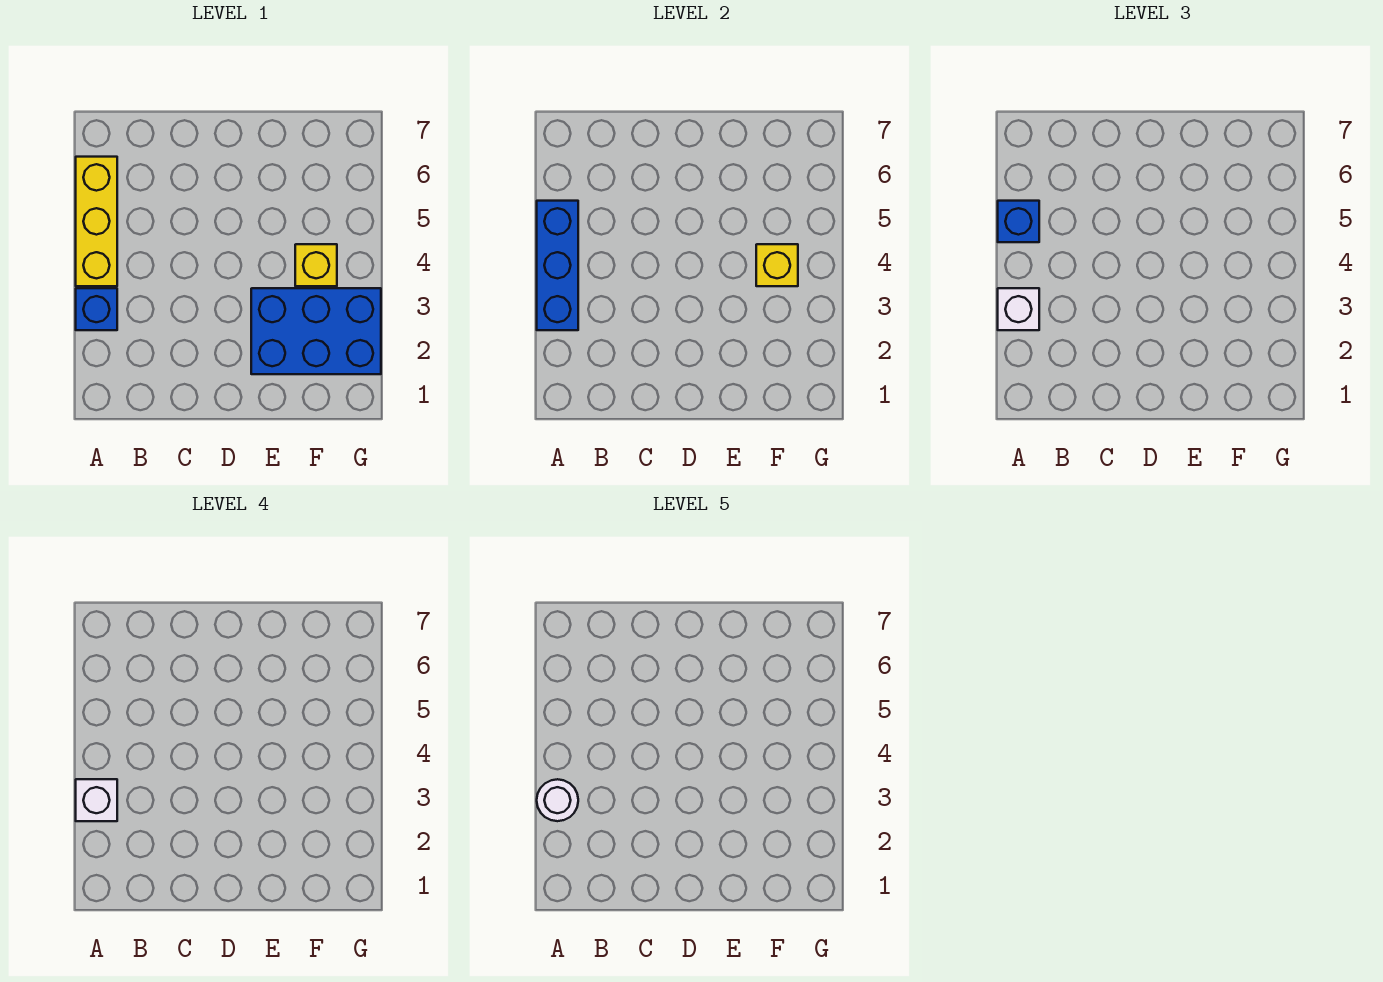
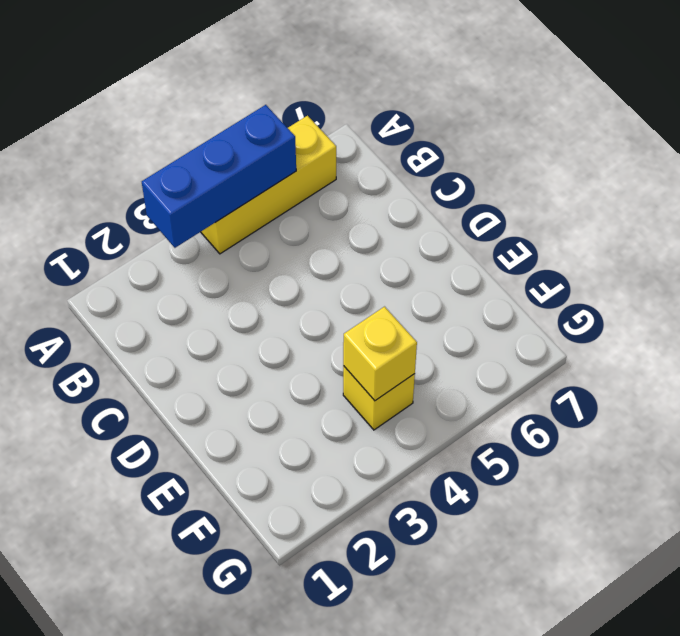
none -> blue 1x1 brick [76,288,117,330]
none -> blue 2x3 brick [251,288,381,374]

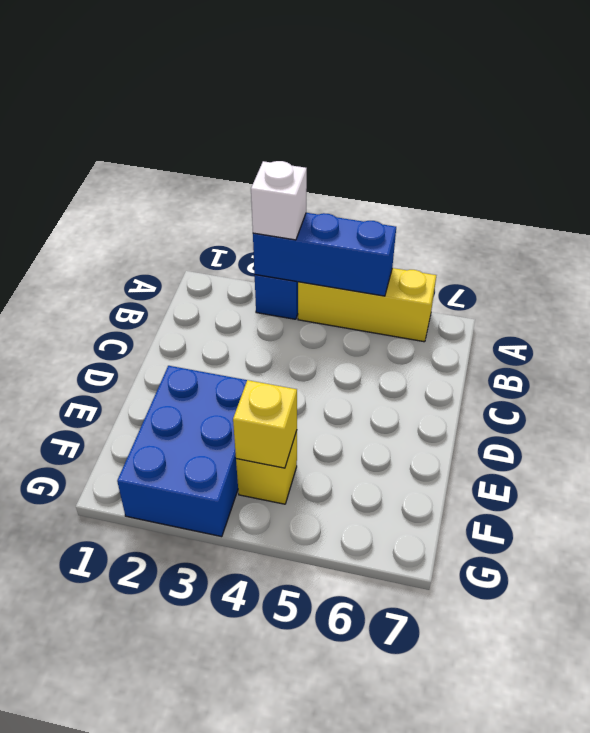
none -> blue 1x1 brick [998,201,1039,242]
none -> white 1x1 brick [76,779,117,821]

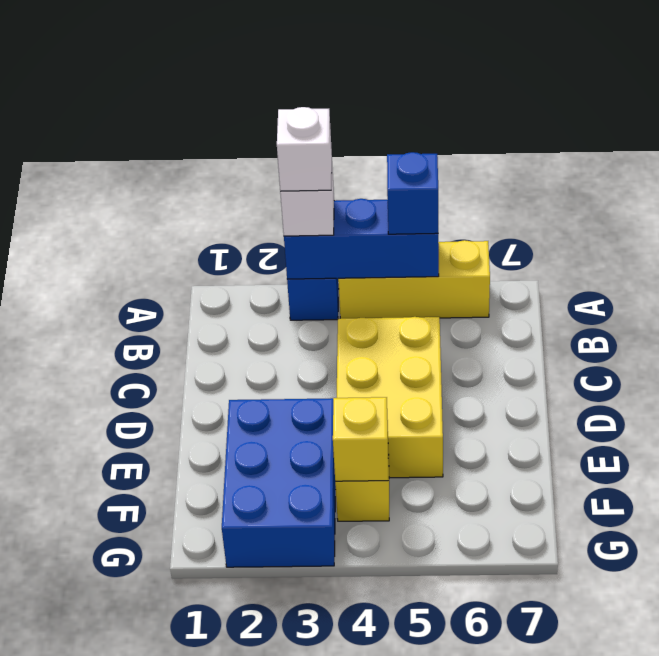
yellow 2x3 brick [337,317,443,478] -> none
none -> white 1x1 round brick [537,779,578,821]

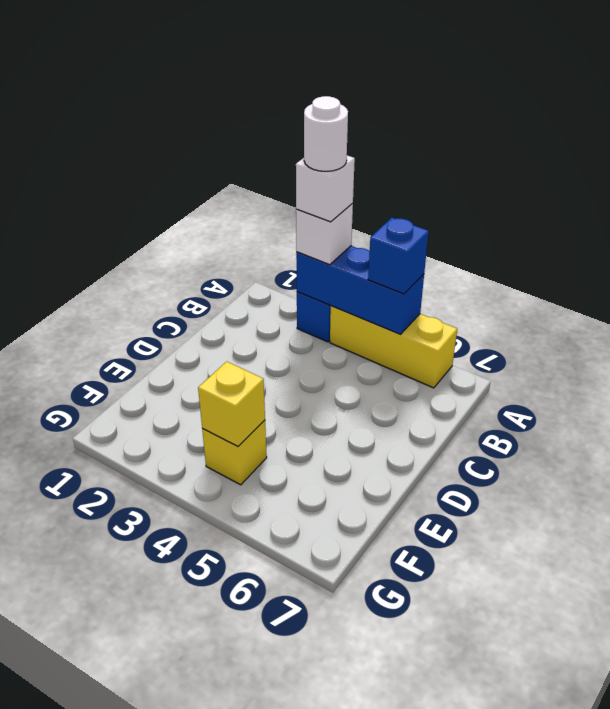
none -> blue 2x3 brick [251,288,381,374]

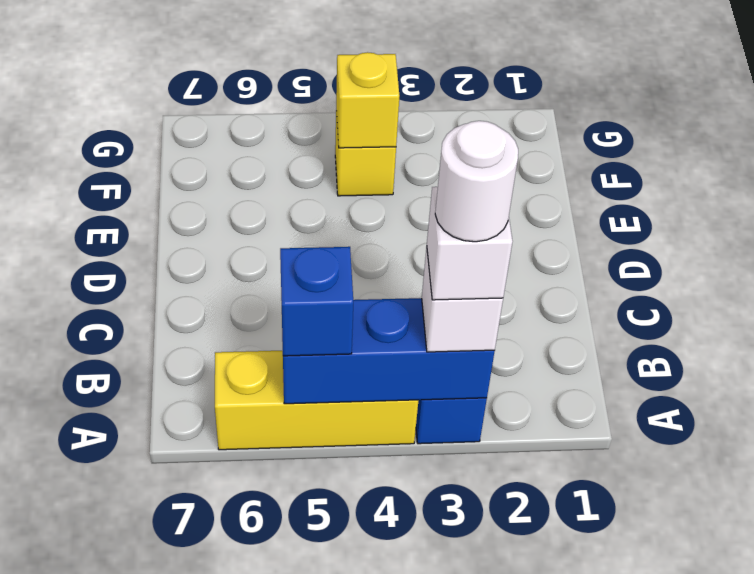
none -> blue 2x3 brick [251,288,381,374]

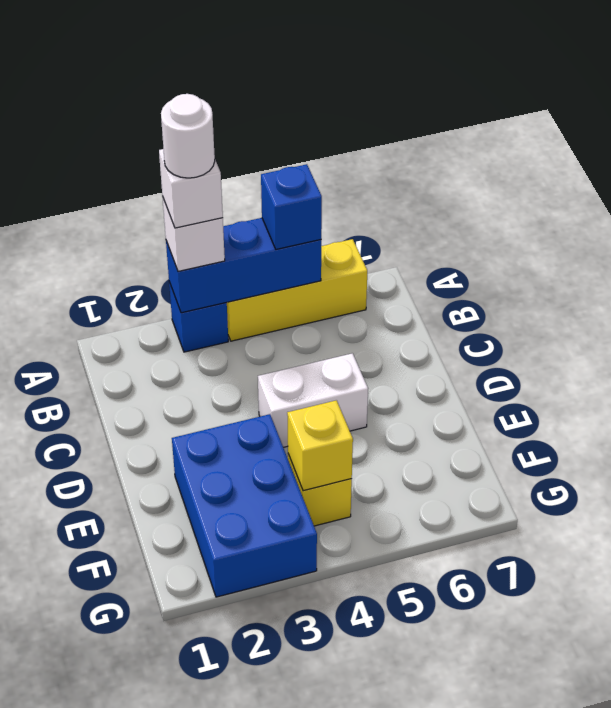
white 1x2 brick [258,353,368,447] -> none

